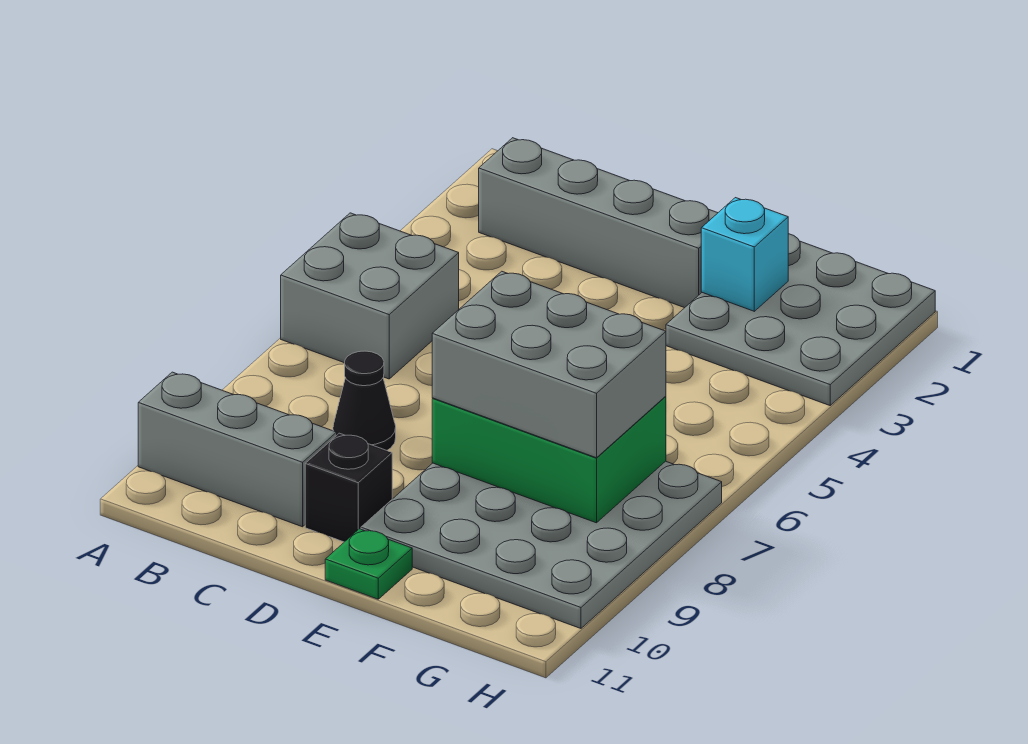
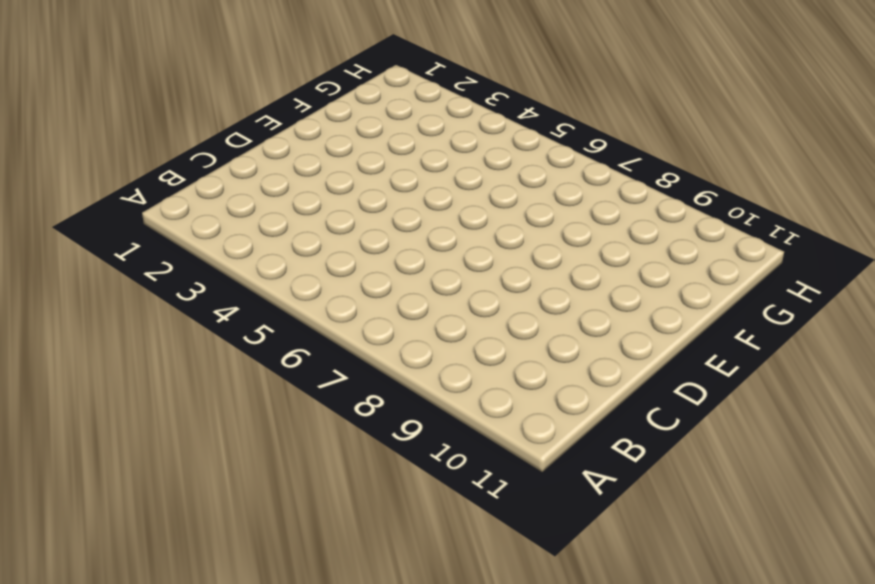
none -> grey 2x2 brick [281,213,459,379]
none -> grey 1x3 brick [138,372,337,527]

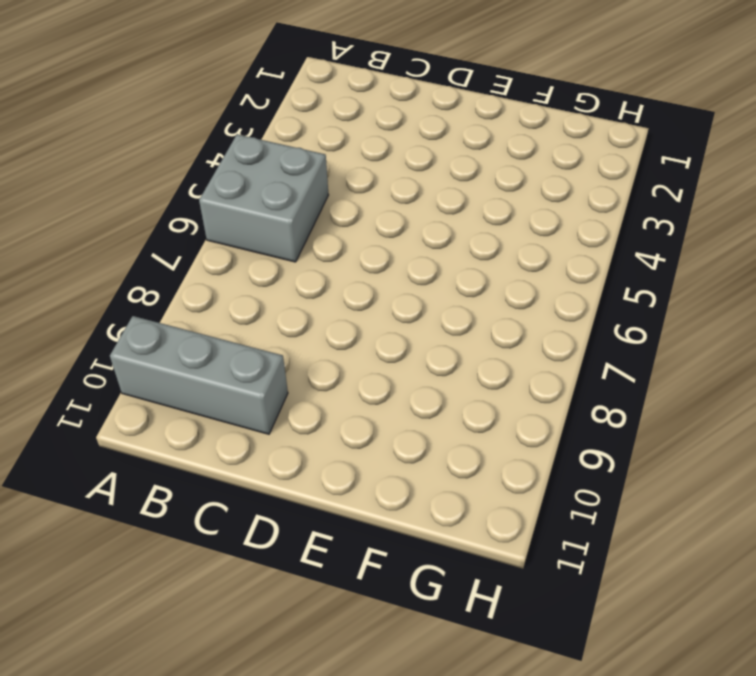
none -> grey 1x4 brick [479,138,717,308]
none -> black 1x1 cone [333,351,396,450]

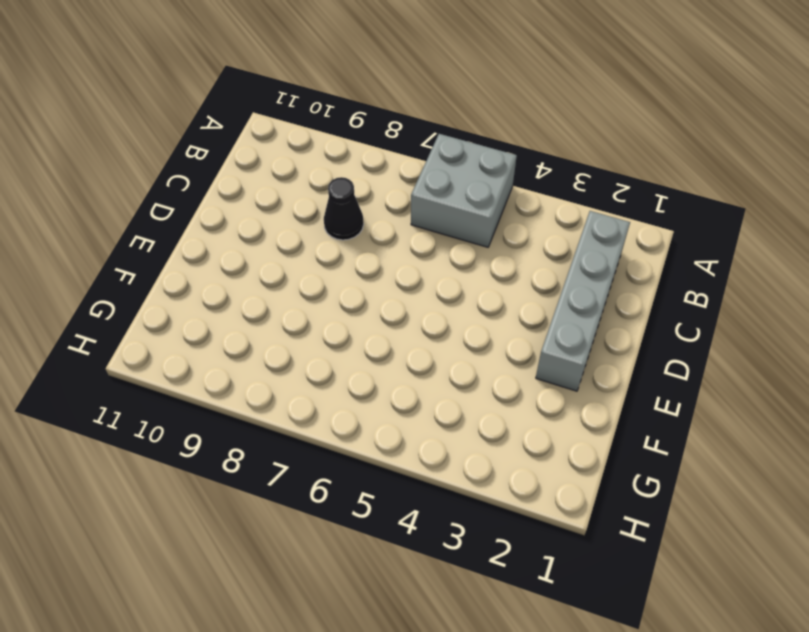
none -> grey 1x3 brick [138,372,337,527]
none -> black 1x1 brick [305,433,392,542]

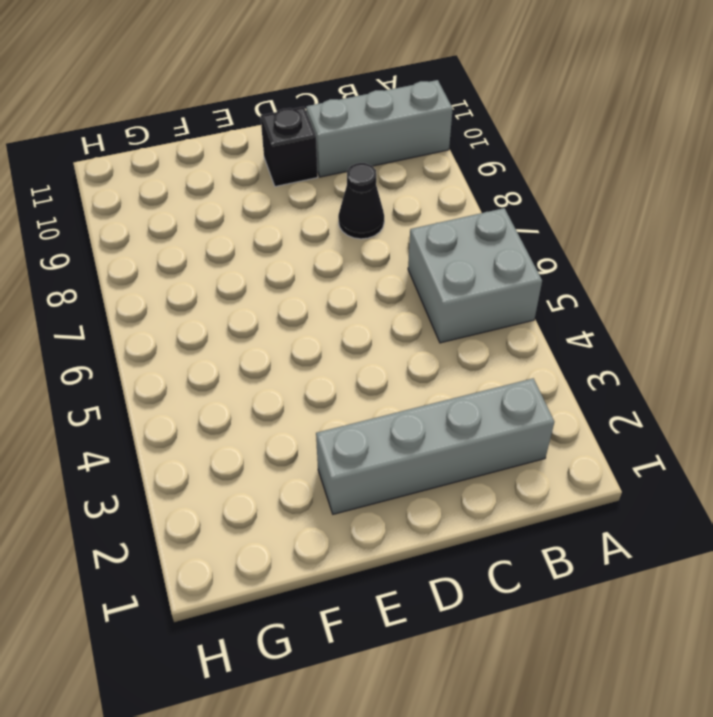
none -> grey 4x4 plate [361,461,722,628]
none -> green 1x1 plate [325,529,412,599]

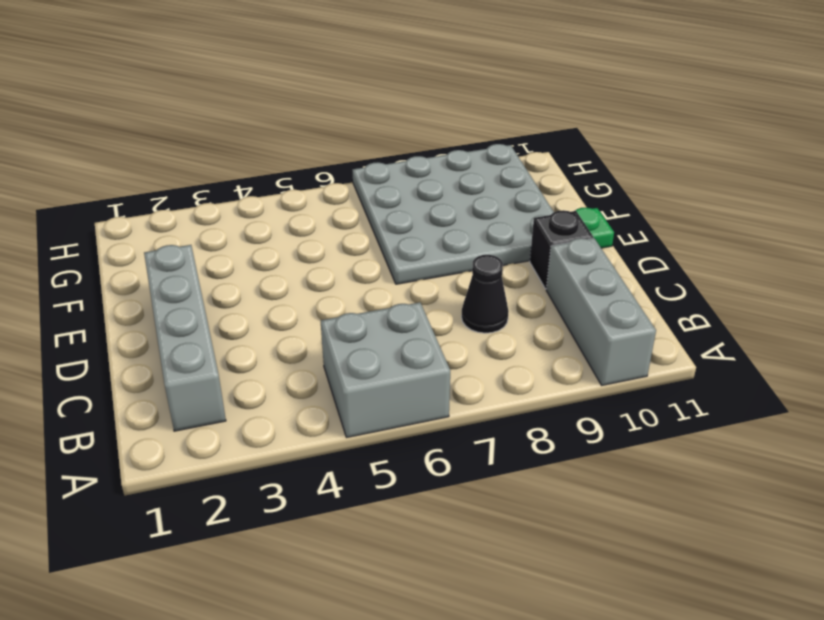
none -> grey 3x3 plate [666,234,935,405]
none -> green 2x3 brick [432,396,666,523]

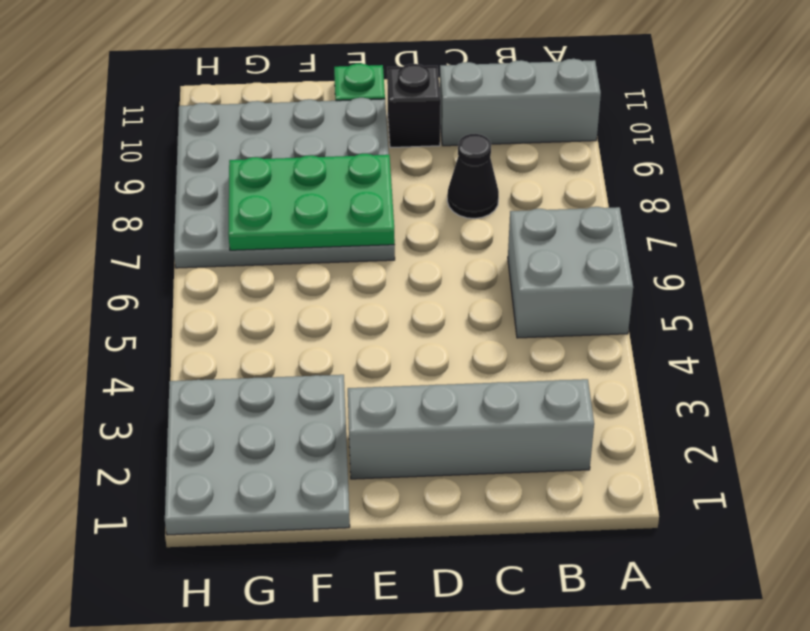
green 2x3 plate [228,154,395,250] -> green 2x3 brick [432,396,666,523]
none -> cyan 1x1 brick [701,198,788,311]
none -> grey 2x3 brick [432,271,666,458]

